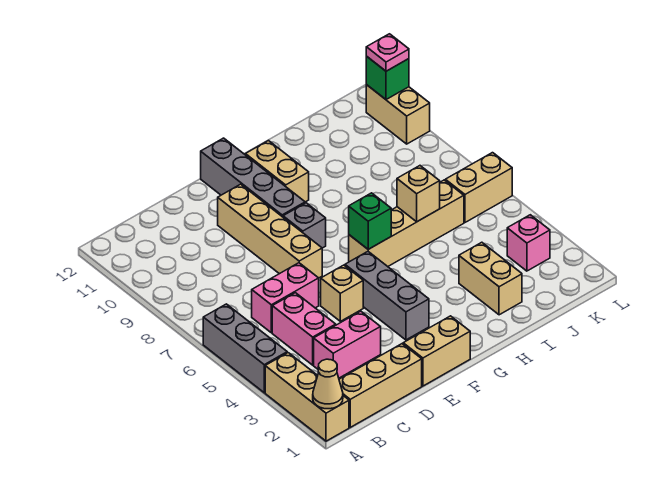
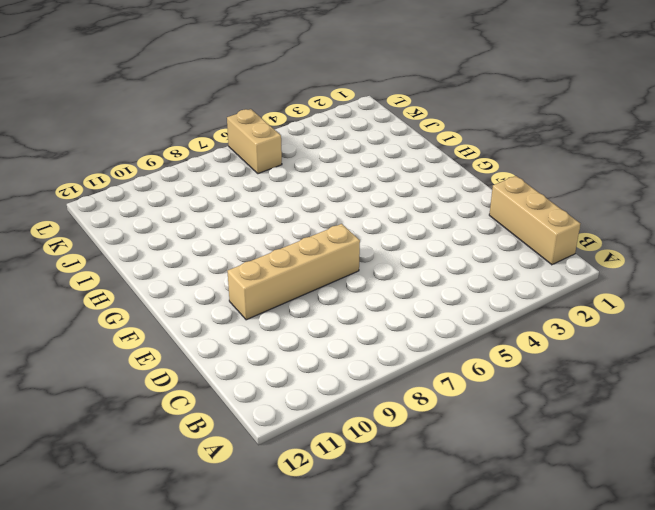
none -> tan 1x3 brick [265,353,349,441]
none -> grey 1x3 brick [203,304,287,393]
none -> pink 1x2 brick [314,311,381,378]

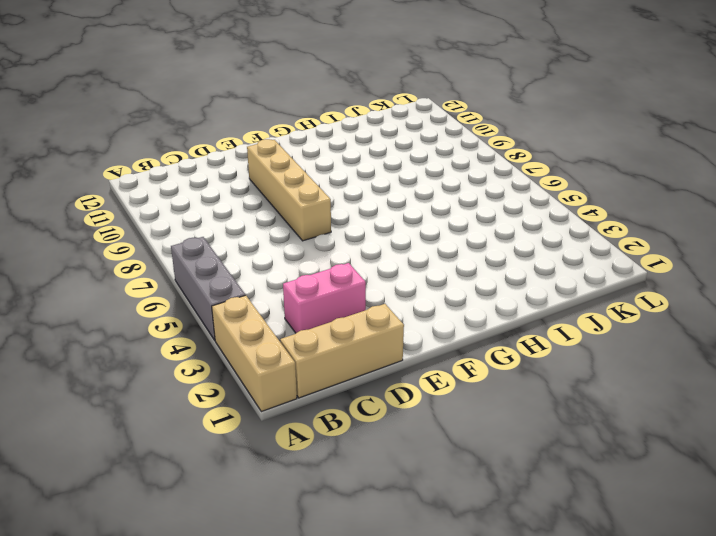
none -> pink 1x2 brick [272,293,336,365]
none -> pink 1x2 brick [252,263,319,333]
none -> tan 1x2 brick [403,316,470,386]

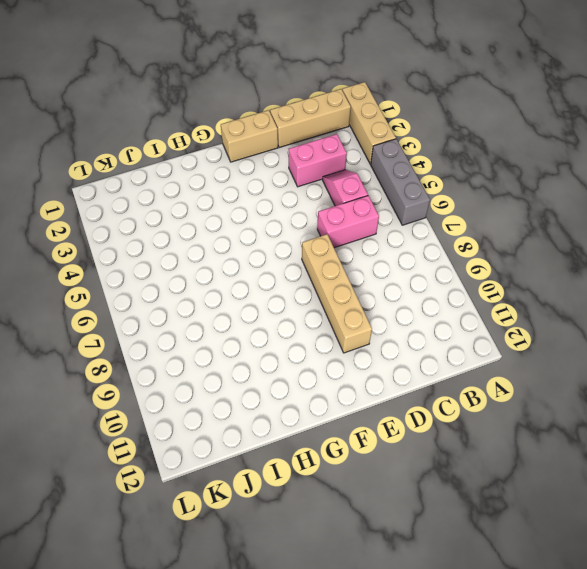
pink 1x2 slope [322,170,368,206] -> pink 1x2 brick [272,293,336,365]
none -> tan 1x1 brick [321,265,363,321]
none -> grey 1x3 brick [345,252,429,340]
none -> grey 1x1 brick [283,203,326,248]

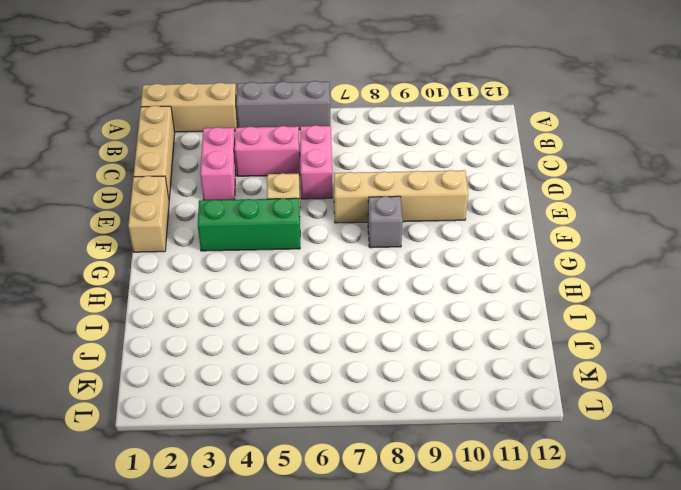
green 1x3 brick [198,198,300,251] -> grey 1x3 brick [345,252,429,340]
none -> grey 1x4 brick [201,138,305,217]
none -> tan 1x4 brick [349,180,464,266]
none -> tan 1x2 brick [245,141,309,202]

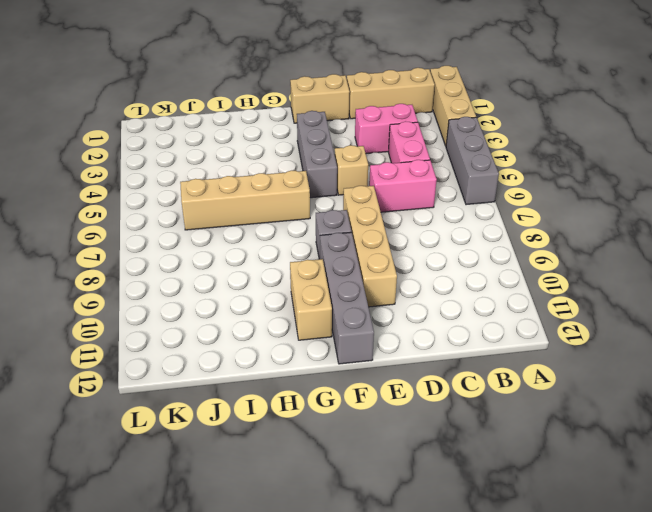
none -> tan 1x2 brick [459,242,522,315]
none -> pink 1x1 brick [507,215,550,271]
none -> tan 1x2 brick [445,153,512,222]

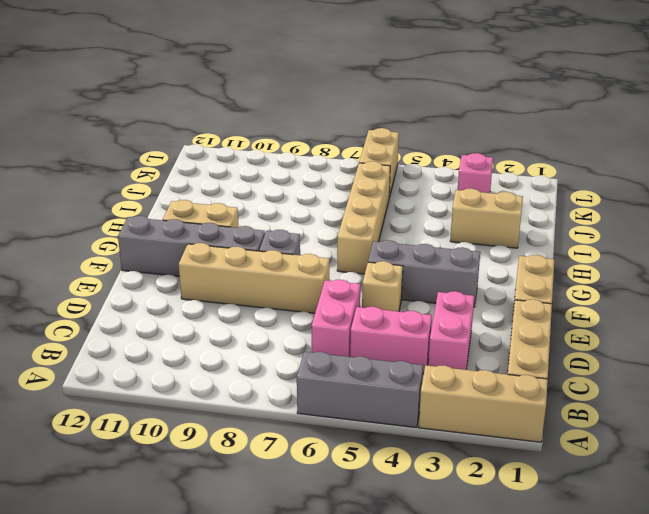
none -> tan 1x2 brick [366,85,430,144]
none -> tan 1x1 cone [313,359,343,409]
none -> green 1x1 brick [349,193,391,249]

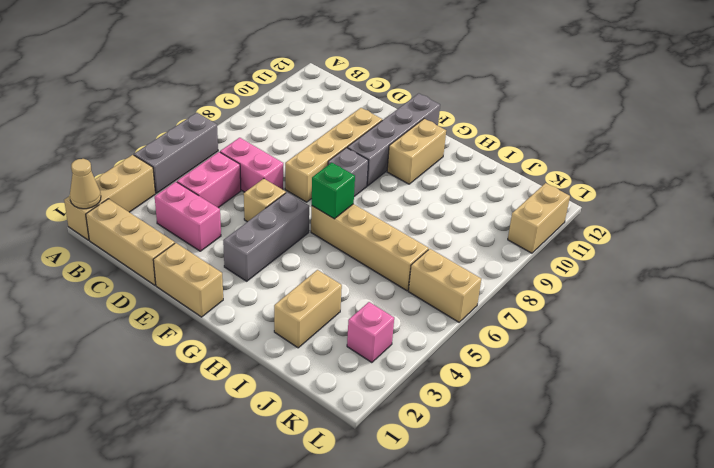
none -> tan 1x1 brick [397,166,440,222]
none -> green 1x1 brick [366,57,409,100]
none -> pink 1x1 plate [366,34,409,71]

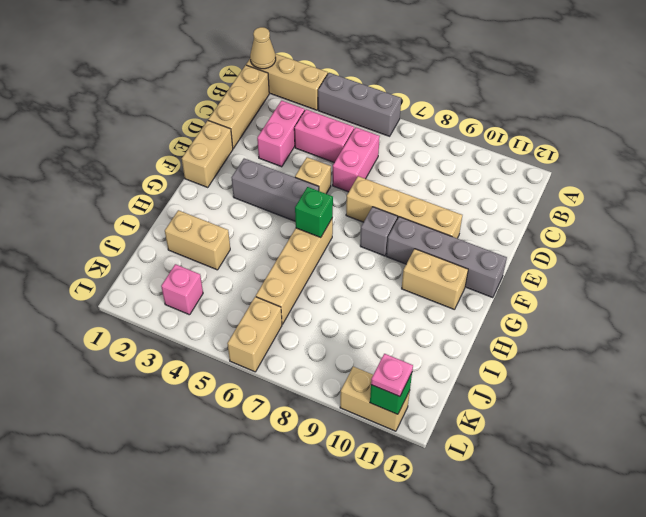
none -> tan 1x1 brick [397,166,440,222]

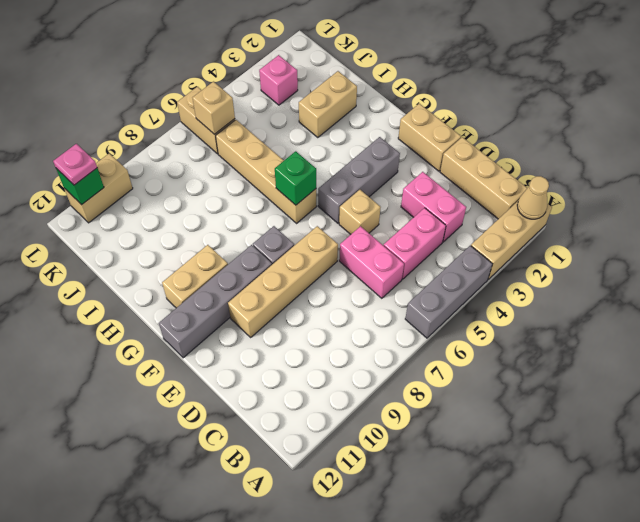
tan 1x1 brick [193,82,235,134] -> tan 1x1 brick moved to [397,166,440,222]

